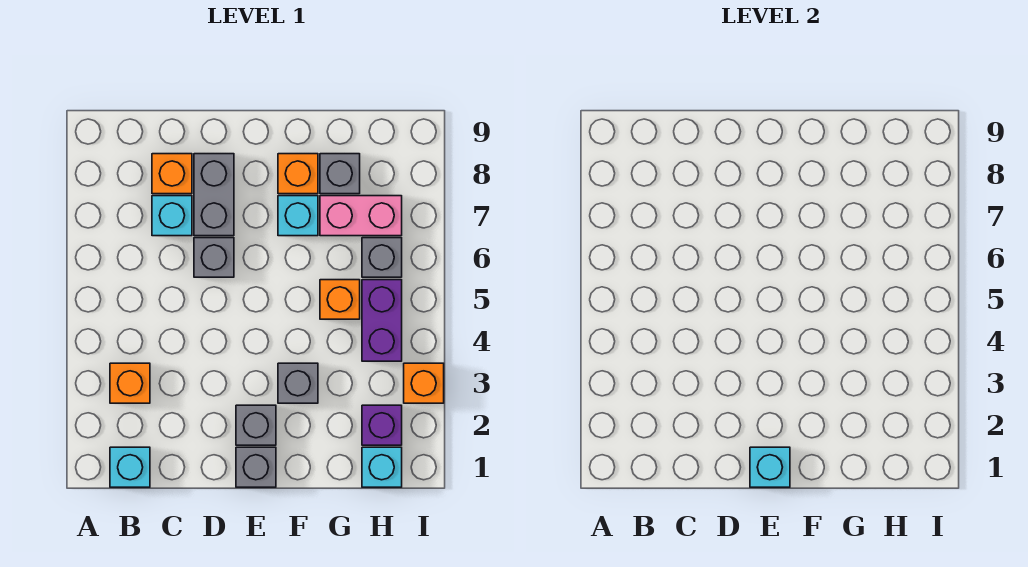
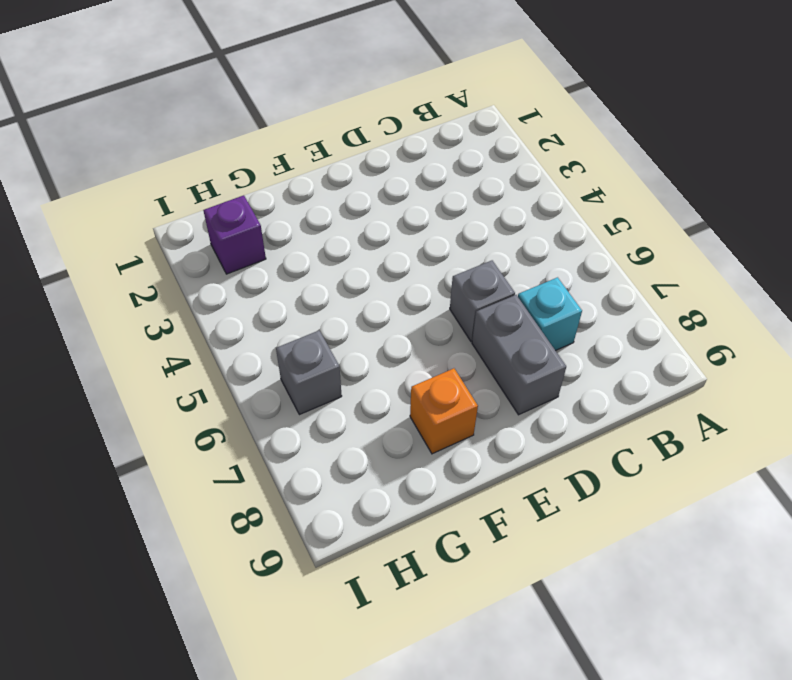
none -> cyan 1x1 brick [110,447,150,487]
none -> orange 1x1 brick [110,363,150,403]
none -> orange 1x1 brick [152,154,192,194]

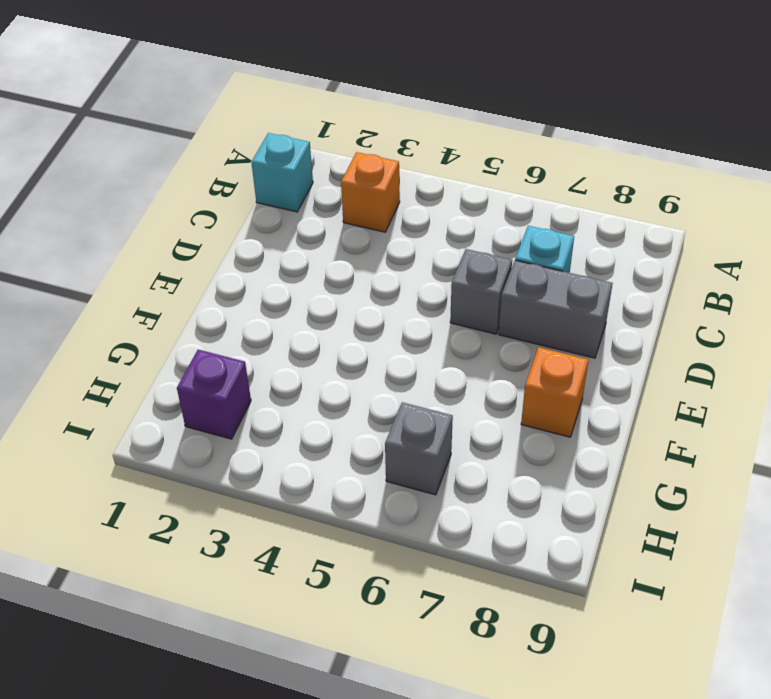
none -> orange 1x1 brick [152,154,192,194]
none -> grey 1x1 brick [236,447,276,487]
none -> grey 1x1 brick [236,405,276,445]

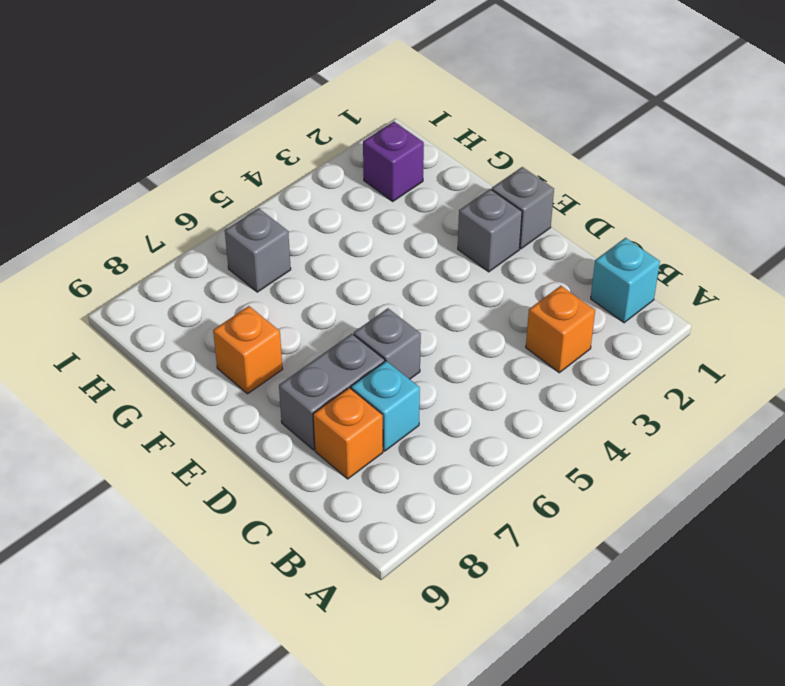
none -> grey 1x1 brick [278,363,318,403]
none -> cyan 1x1 brick [278,196,318,236]
none -> orange 1x1 brick [320,280,360,319]

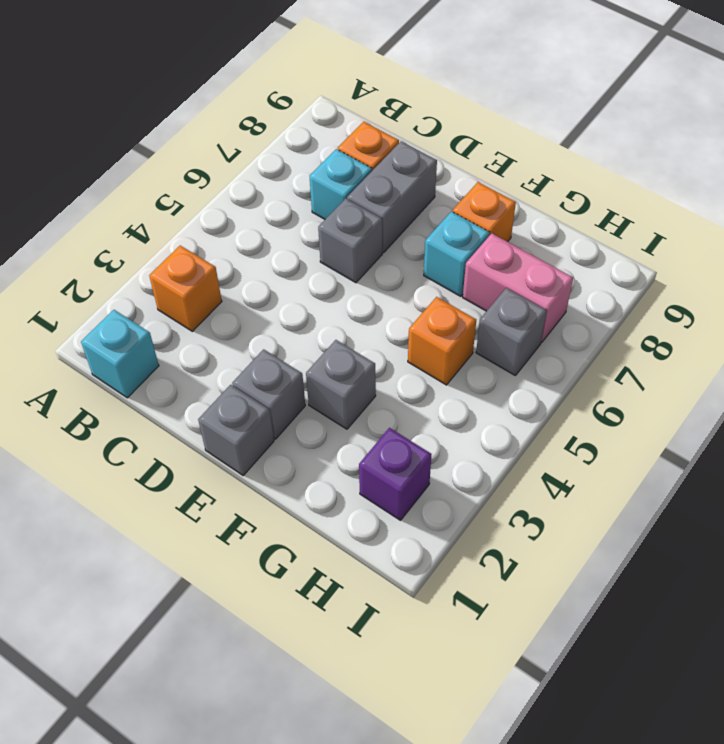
none -> grey 1x1 brick [320,154,360,194]
none -> cyan 1x1 brick [362,447,402,487]
none -> purple 1x2 brick [362,280,402,361]

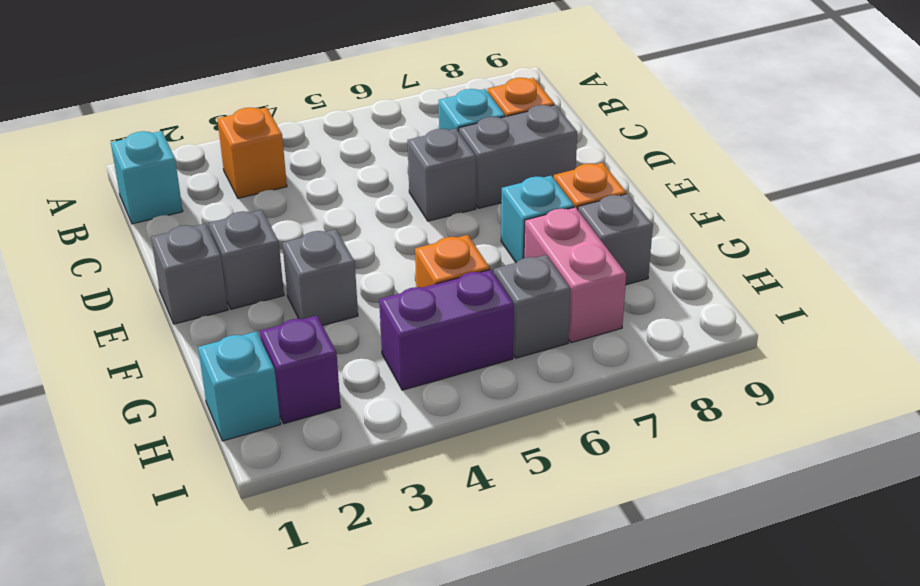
none -> orange 1x1 brick [404,363,444,403]
none -> cyan 1x1 brick [750,447,790,487]

